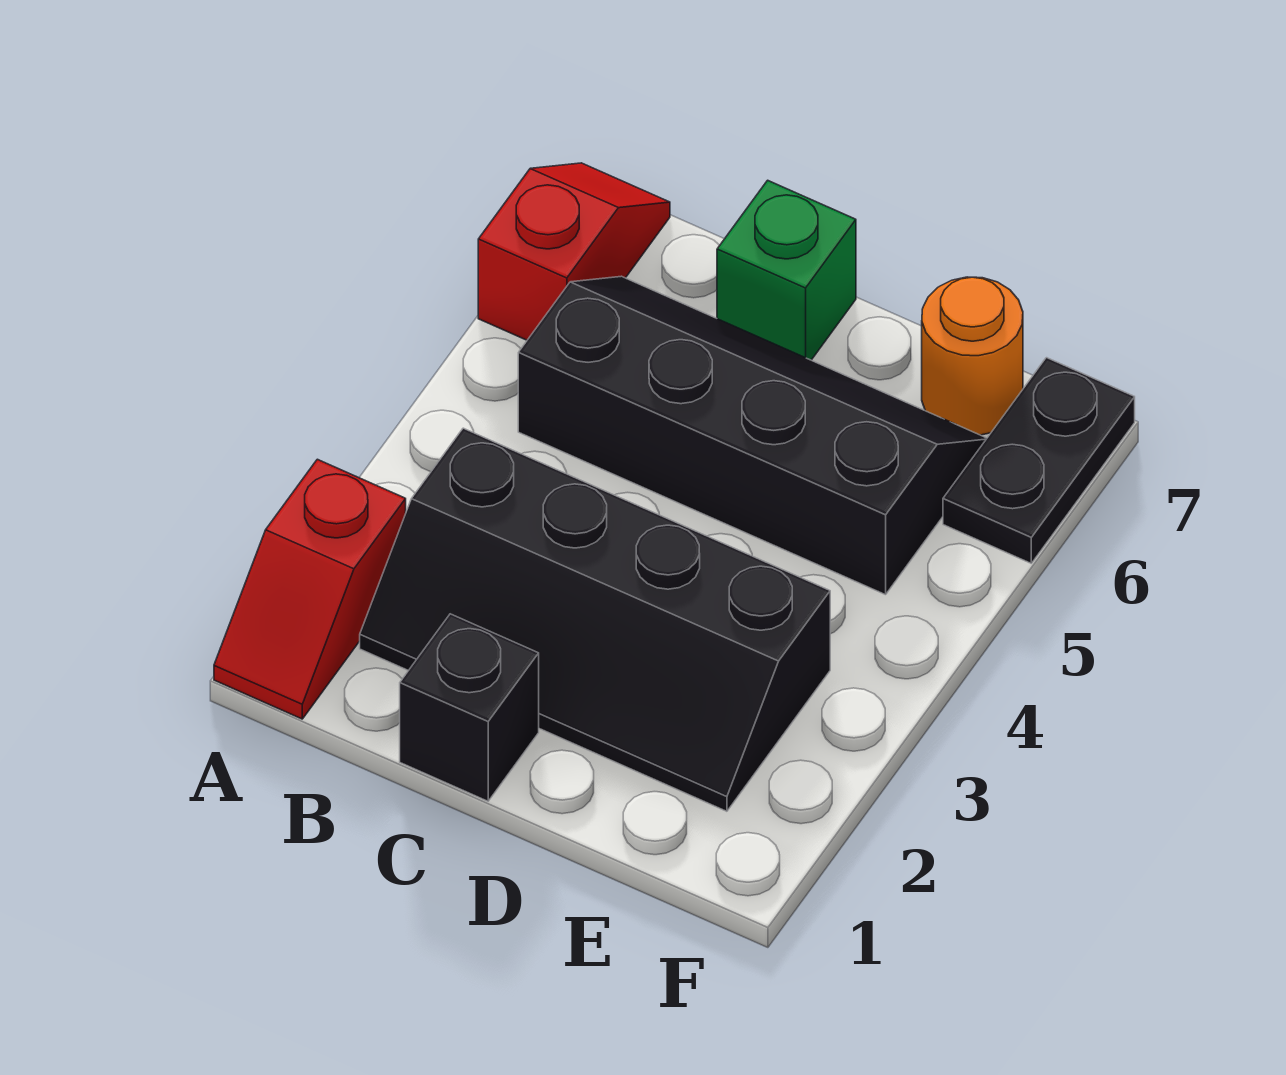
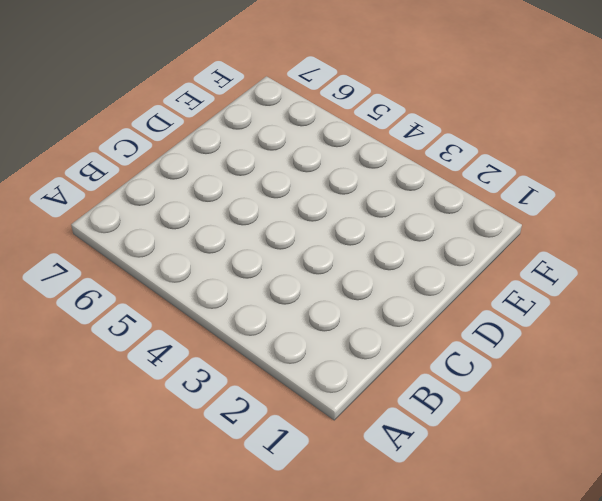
none -> red 1x2 slope [214,459,406,719]
none -> red 1x2 slope [478,163,670,340]

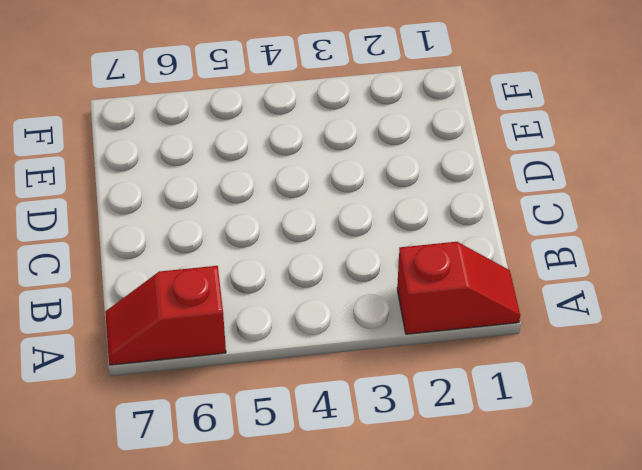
none -> black 2x4 slope [360,428,830,811]
none -> black 2x4 slope [518,276,987,595]

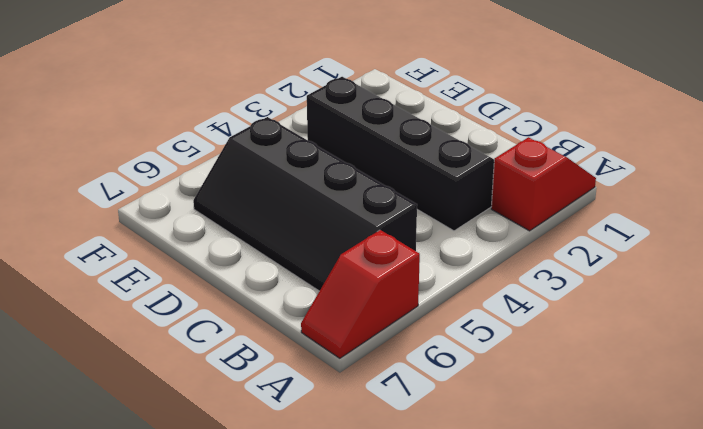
none -> black 1x1 brick [400,614,539,801]
none -> green 1x1 brick [717,180,856,360]

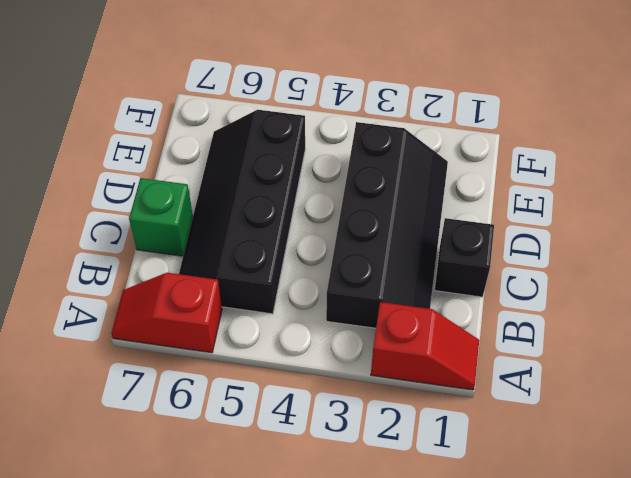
none -> orange 1x1 round brick [922,277,1023,435]
none -> black 1x2 plate [943,358,1135,563]

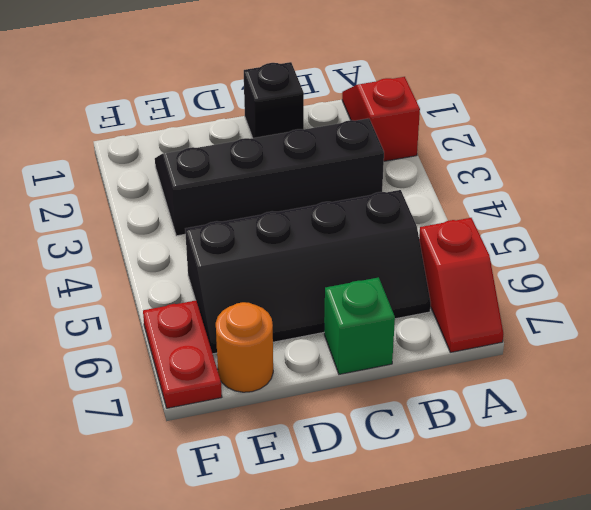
red 1x2 plate [143,300,222,408] -> black 1x2 plate [943,358,1135,563]

